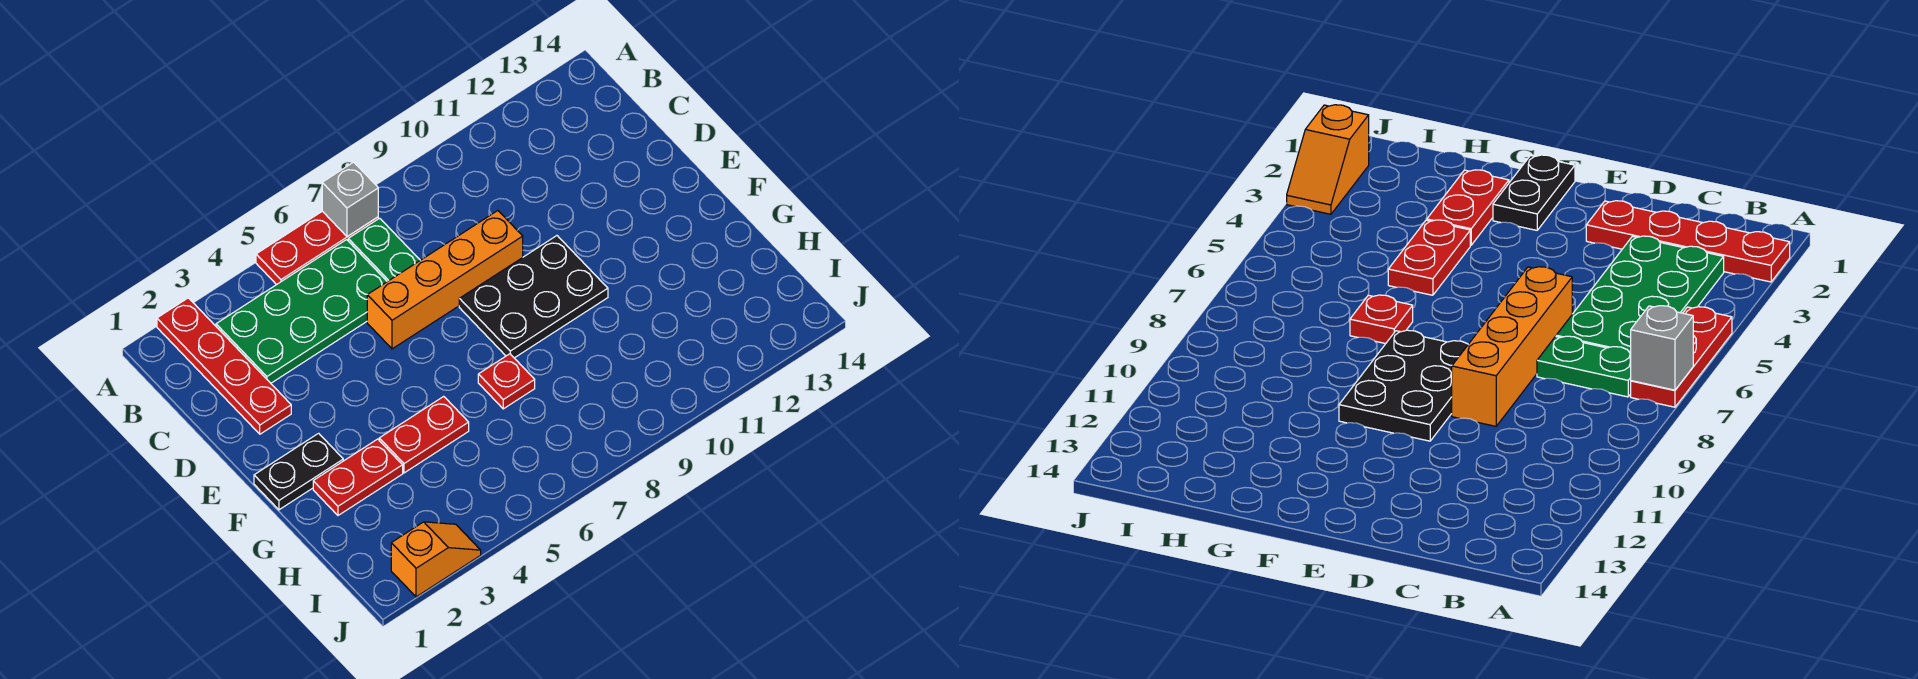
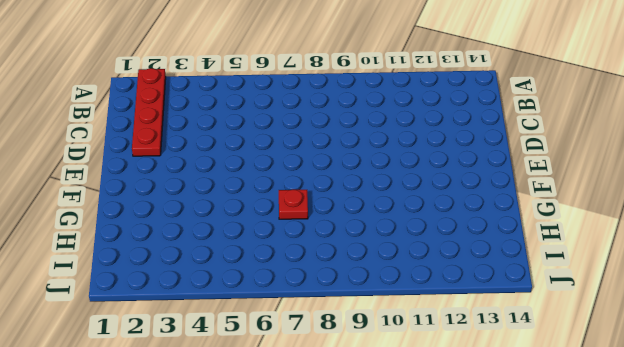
none -> red 1x3 plate [256,211,378,285]
none -> green 2x4 plate [216,240,387,383]
none -> green 1x2 plate [348,218,420,282]

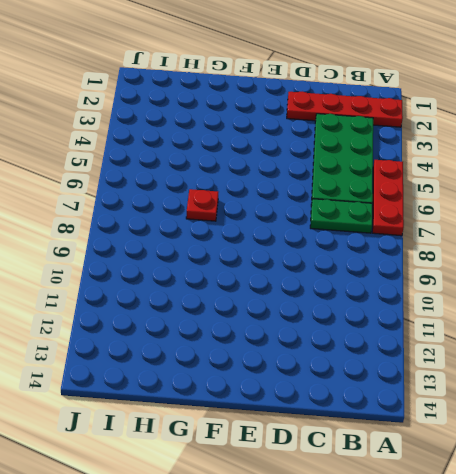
none -> orange 1x4 brick [367,211,523,349]
none -> black 2x3 plate [459,236,608,358]
none -> black 1x2 plate [254,433,343,510]

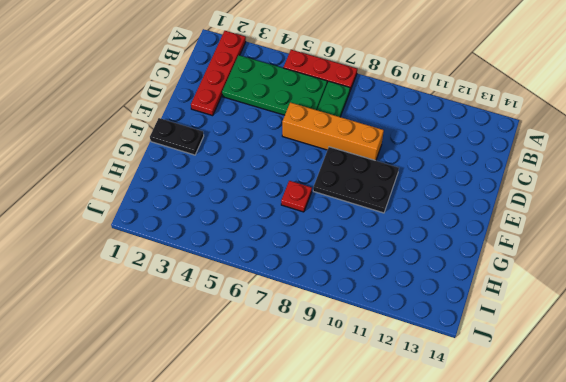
none -> red 1x2 plate [313,439,403,515]
none -> red 1x2 plate [379,396,469,473]
none -> orange 1x2 slope [391,522,481,597]

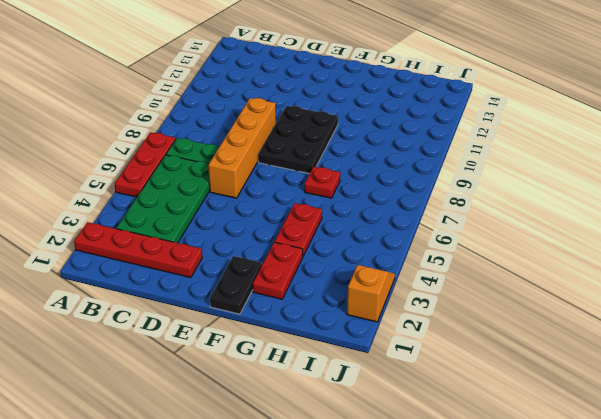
none -> grey 1x1 brick [322,162,378,237]

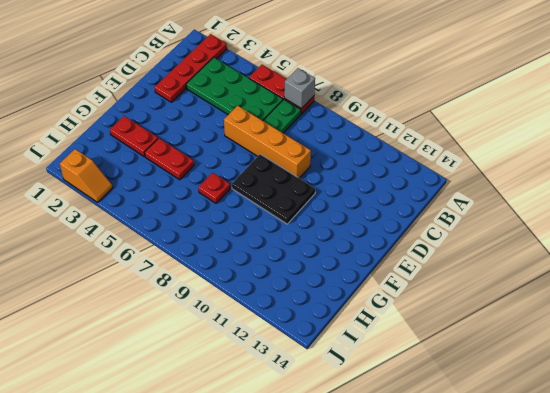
none -> black 1x2 plate [254,433,343,510]

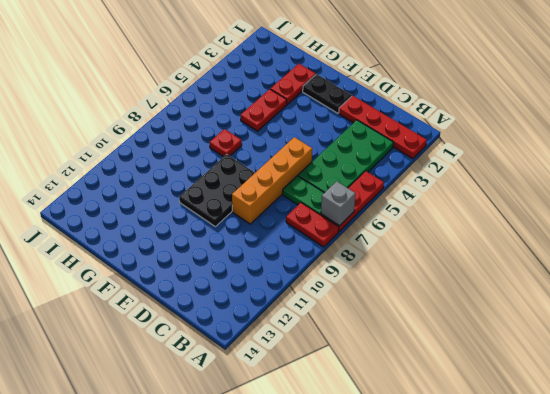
red 1x2 plate [286,203,339,247] -> none
black 1x2 plate [303,74,352,113] -> black 1x2 plate turned to [254,433,343,510]
none -> orange 1x2 slope [391,522,481,597]

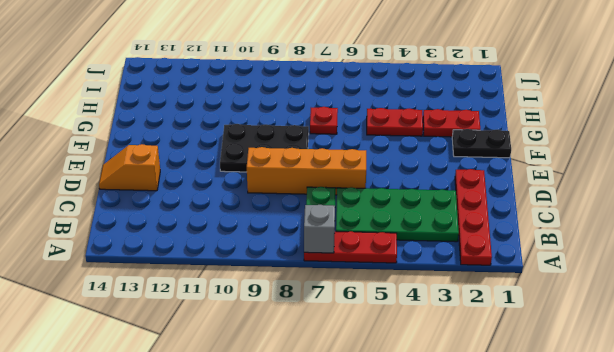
orange 1x2 slope [99,144,160,191] -> orange 1x2 slope moved to [391,522,481,597]

